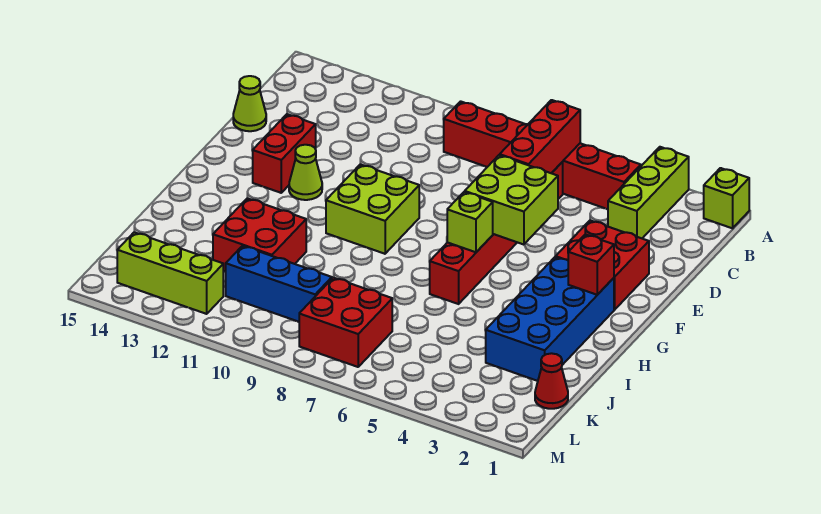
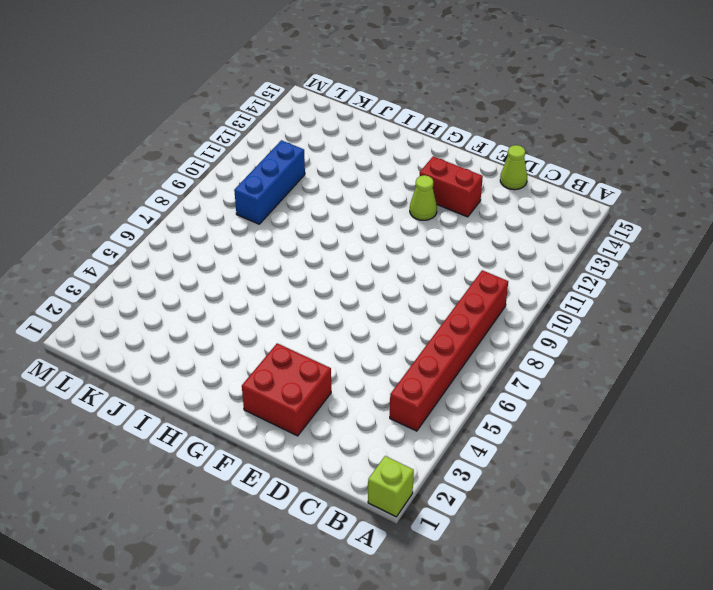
none -> lime 1x3 brick [608,147,689,238]
none -> red 1x6 brick [430,162,563,304]
none -> lime 2x2 brick [326,164,419,254]

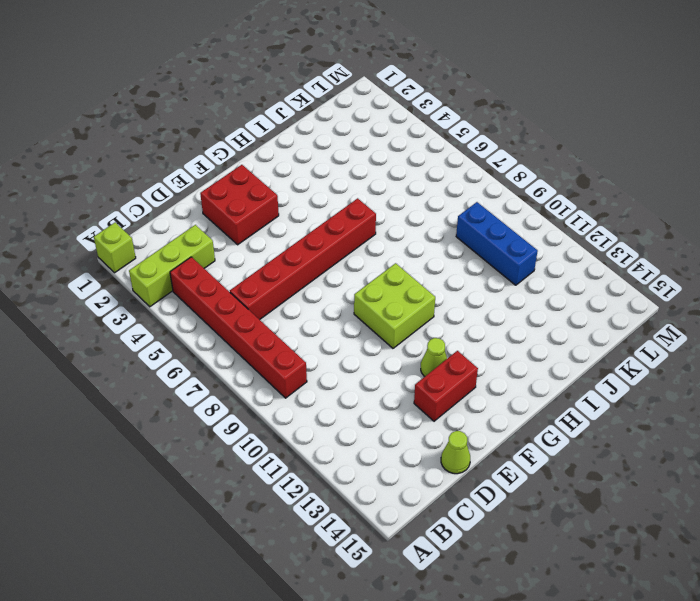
none -> blue 2x4 brick [486,257,614,381]
none -> red 2x2 brick [213,198,306,272]
none -> red 1x1 cone [535,353,568,409]

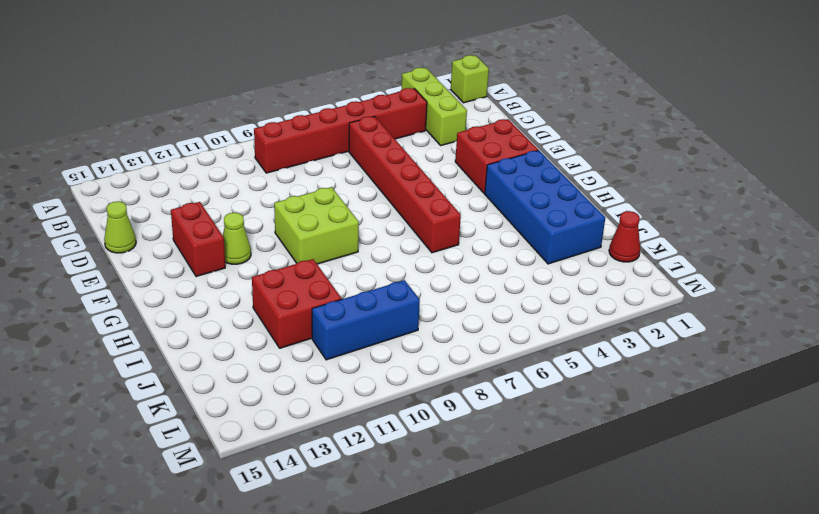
none -> red 2x2 brick [299,278,392,367]
none -> lime 1x3 brick [117,232,223,314]
none -> red 1x3 brick [500,100,580,173]

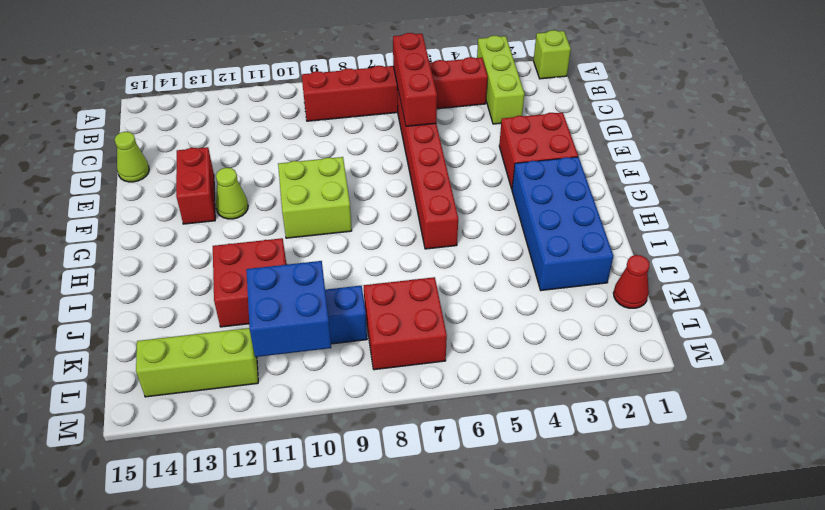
blue 2x2 brick [246,261,331,357] -> none
none -> lime 2x2 brick [465,155,558,245]
none -> red 1x1 brick [568,234,614,295]
none -> lime 1x1 brick [447,192,493,252]

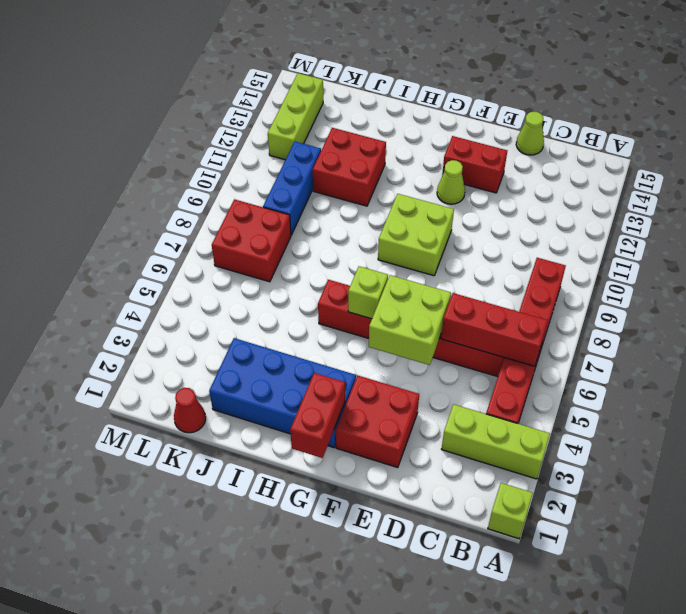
red 1x2 brick [290,373,345,458] -> red 1x1 brick [568,234,614,295]

